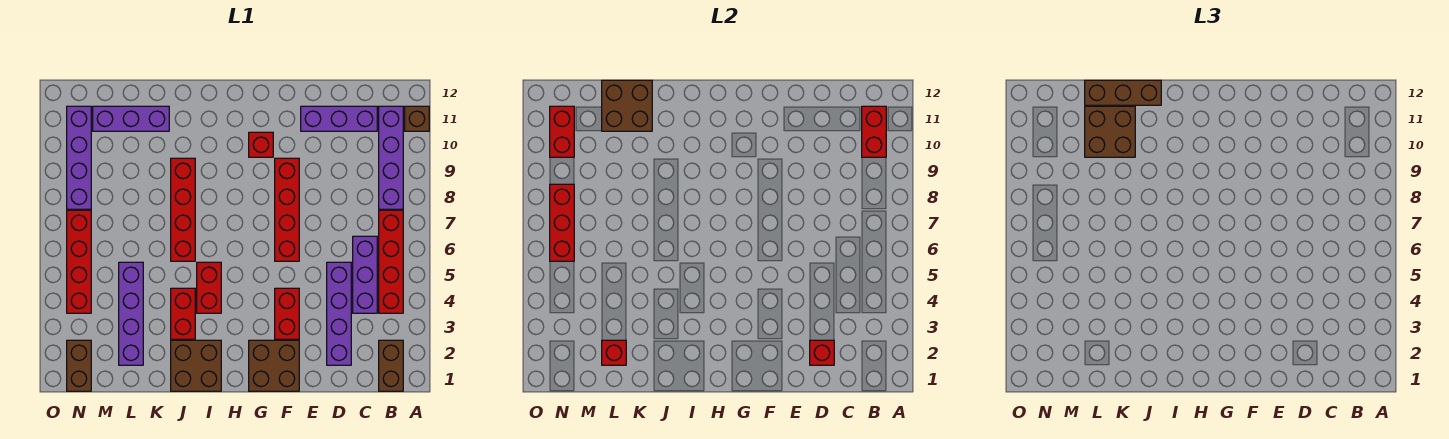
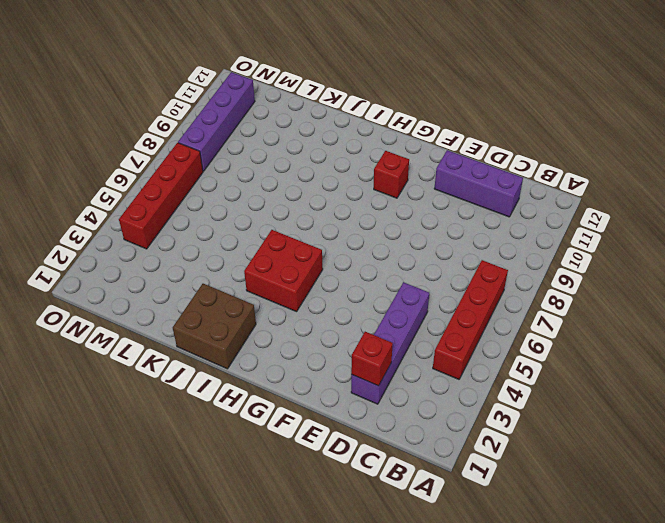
red 2x2 brick [244,230,323,312] -> red 1x2 brick [197,262,221,313]
none -> brown 1x1 brick [405,106,429,131]
none -> brown 1x2 brick [379,340,403,391]
none -> purple 1x4 brick [379,106,403,209]

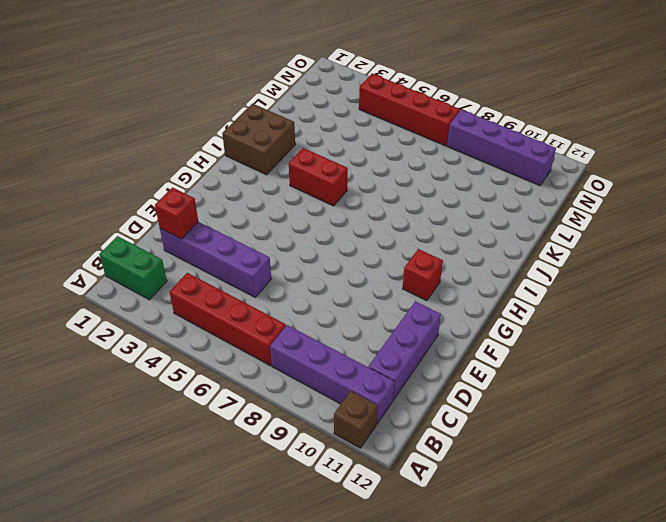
green 1x2 brick [99,236,167,300] -> brown 1x2 brick [379,340,403,391]
none -> purple 1x3 brick [353,236,377,313]
none -> brown 2x2 brick [249,340,299,391]
none -> red 1x2 brick [275,288,299,339]

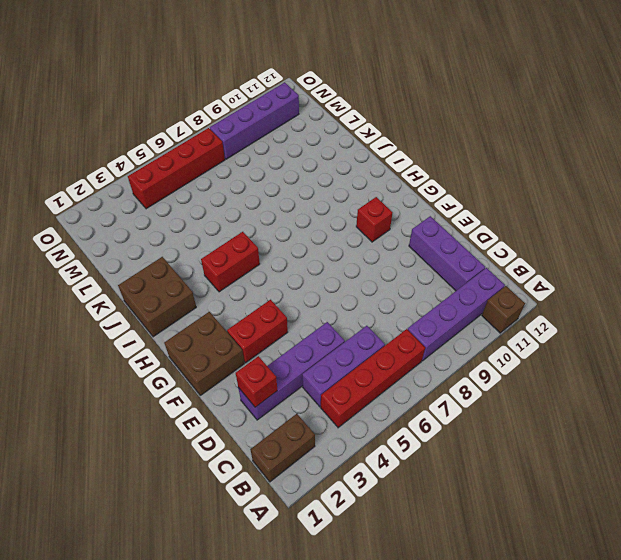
none -> red 1x4 brick [275,158,299,261]
none -> red 1x2 brick [171,288,195,339]
none -> red 1x4 brick [171,158,195,261]

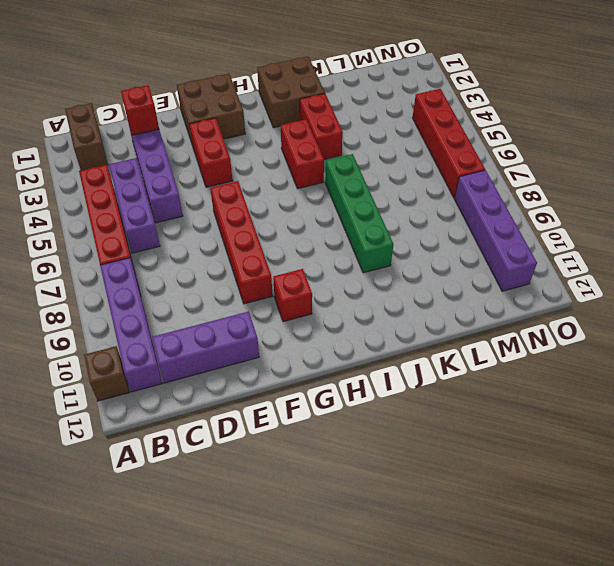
green 1x4 brick [325,154,394,273] -> red 1x4 brick [171,158,195,261]
none -> purple 1x3 brick [93,106,169,131]
none -> purple 1x4 brick [119,262,143,365]
none -> brown 1x2 brick [67,340,91,391]

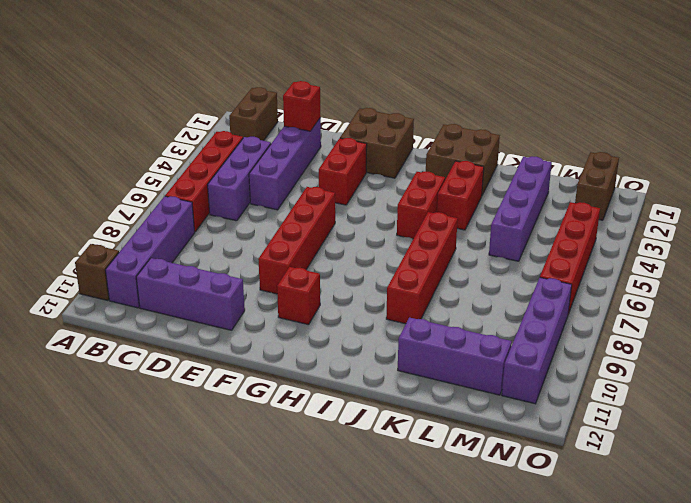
none -> red 1x2 brick [862,106,886,157]
none -> brown 2x2 brick [602,80,652,131]
none -> red 1x1 brick [602,340,626,365]

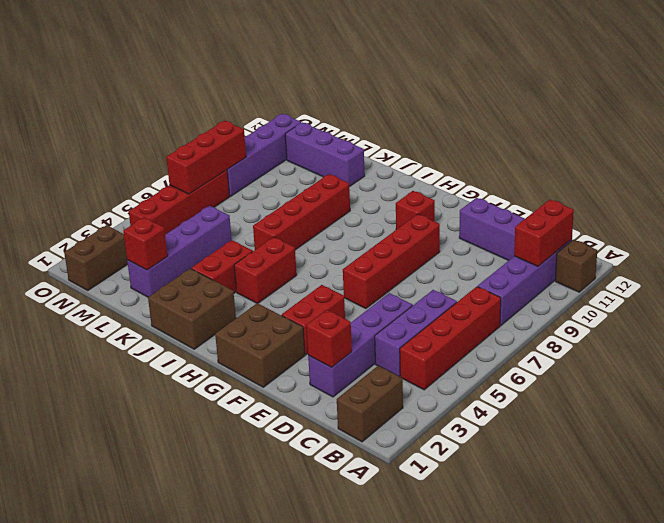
none -> brown 2x2 brick [602,80,652,131]
none -> red 1x2 brick [550,106,574,157]
none -> brown 1x3 brick [1085,80,1161,105]

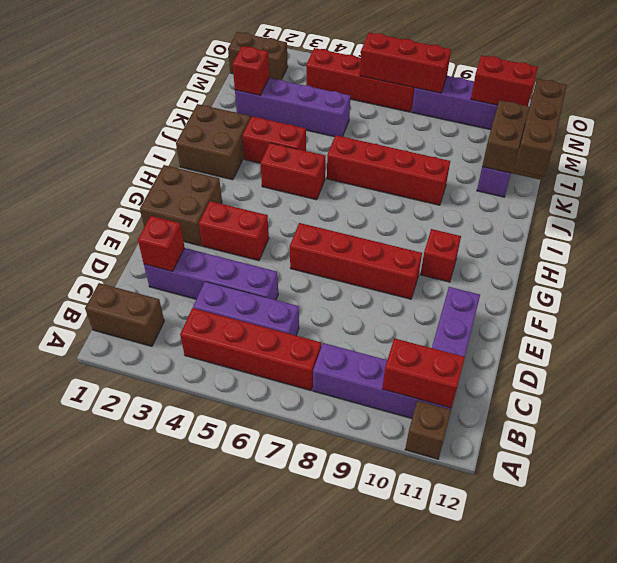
none -> brown 2x2 brick [1085,106,1135,157]

